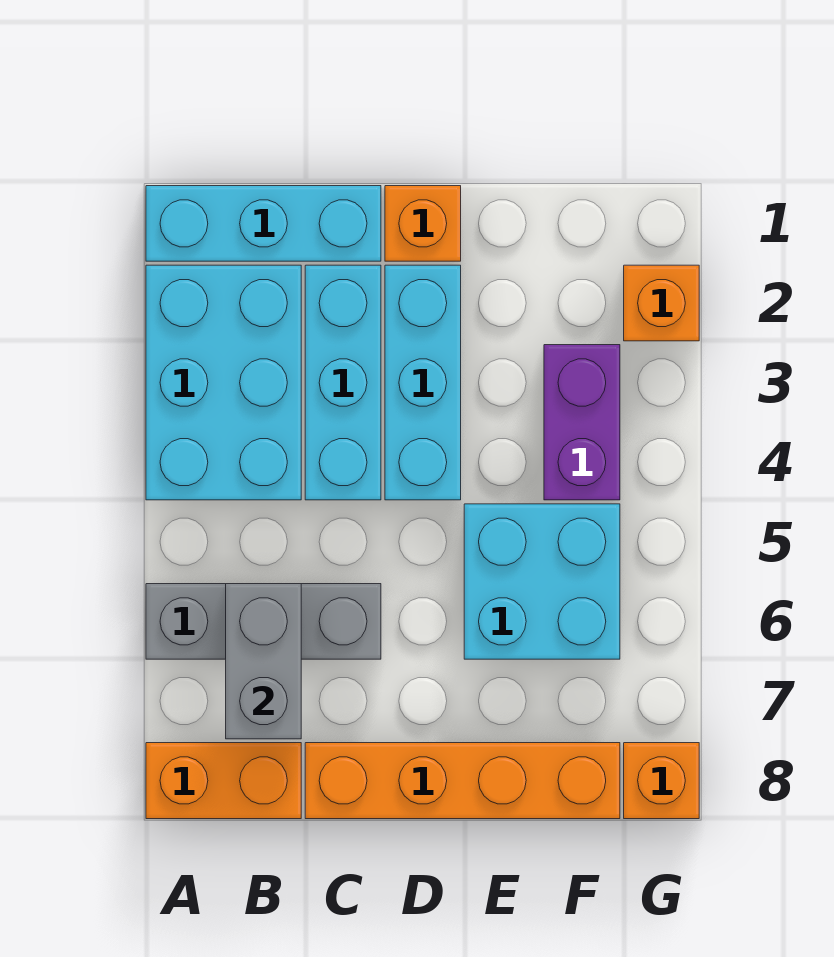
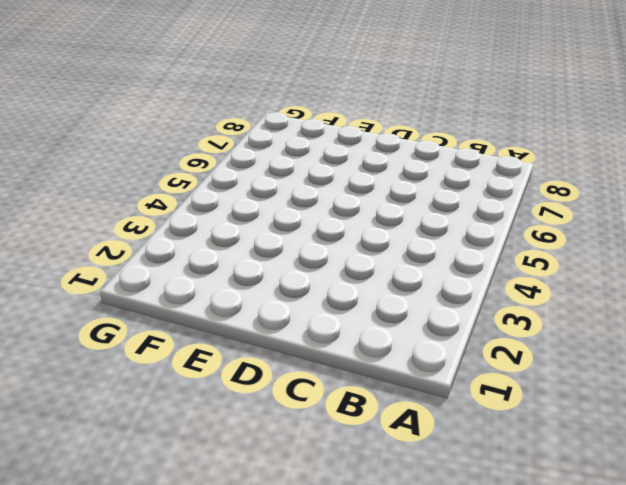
none -> cyan 1x3 brick [146,186,381,261]
none -> cyan 2x3 brick [146,265,301,500]
none -> grey 1x3 brick [146,584,381,659]

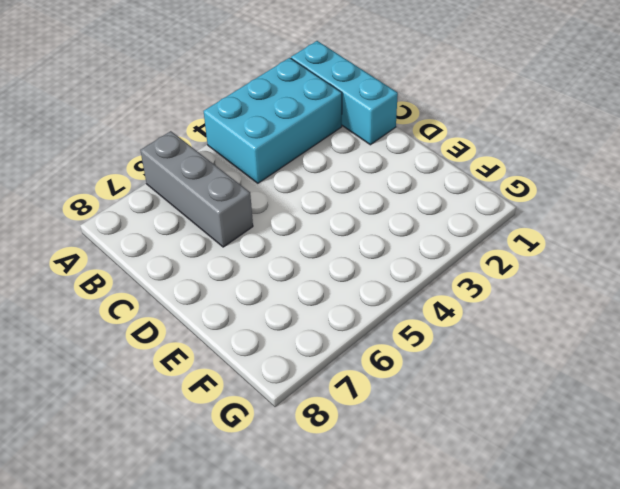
none -> orange 1x2 brick [146,743,301,819]
none -> cyan 1x3 brick [305,265,381,500]
none -> orange 1x4 brick [305,743,620,819]

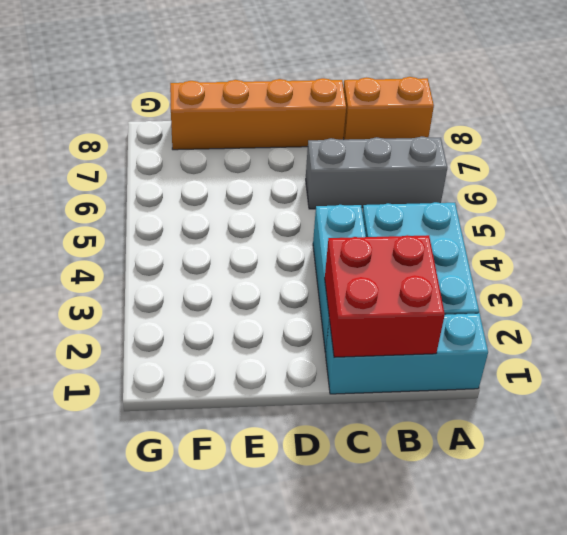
red 2x2 brick [325,235,445,357] -> none
none -> orange 1x1 brick [385,186,461,261]
none -> cyan 1x3 brick [385,265,461,500]
none -> cyan 2x2 brick [464,504,620,659]

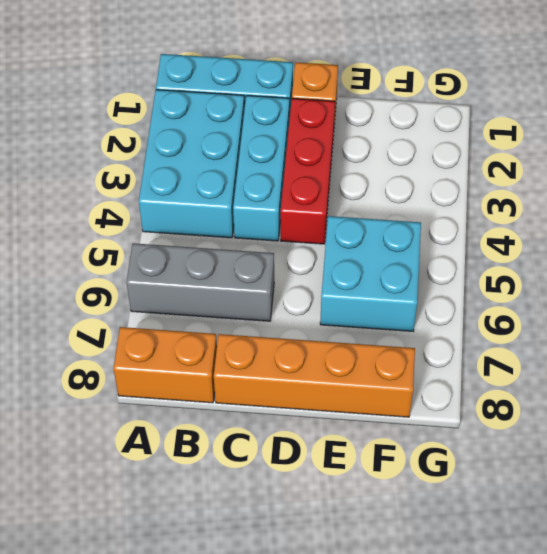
red 1x3 brick [281,98,335,244] -> cyan 1x3 brick [385,265,461,500]
none -> purple 1x2 brick [544,345,620,500]
none -> orange 1x1 brick [624,265,699,341]
none -> orange 1x1 brick [624,743,699,819]

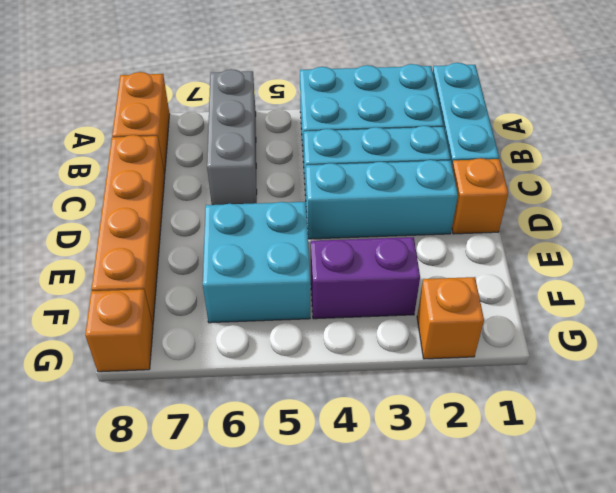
none -> grey 1x2 brick [226,584,301,739]

